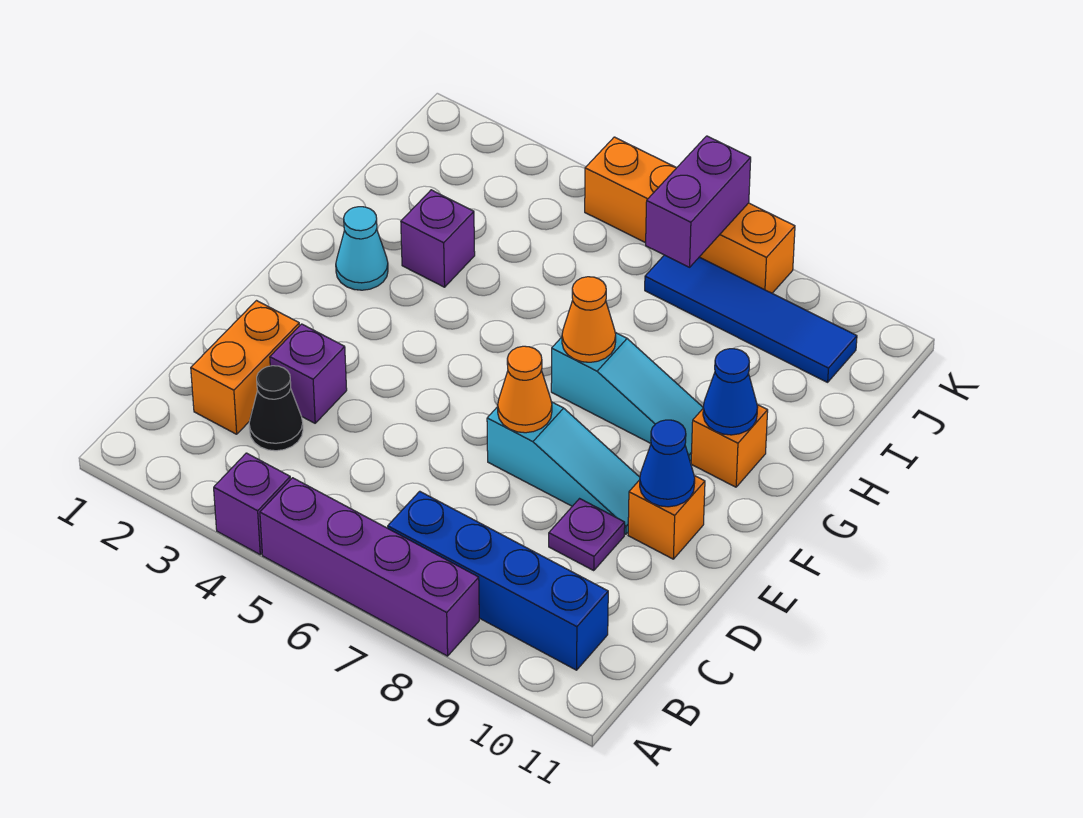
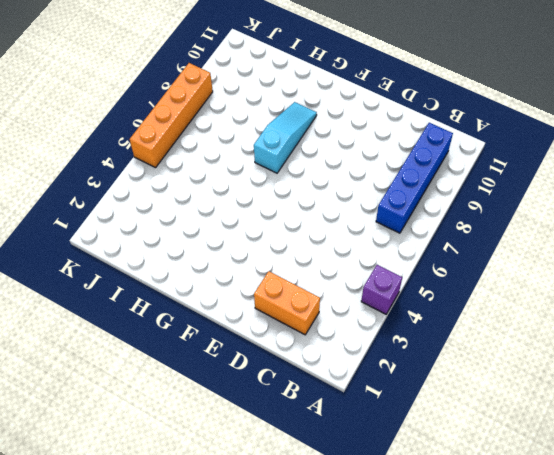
none -> purple 1x4 brick [260,478,479,656]
none -> black 1x1 cone [249,366,303,451]
none -> purple 1x1 brick [270,324,347,423]

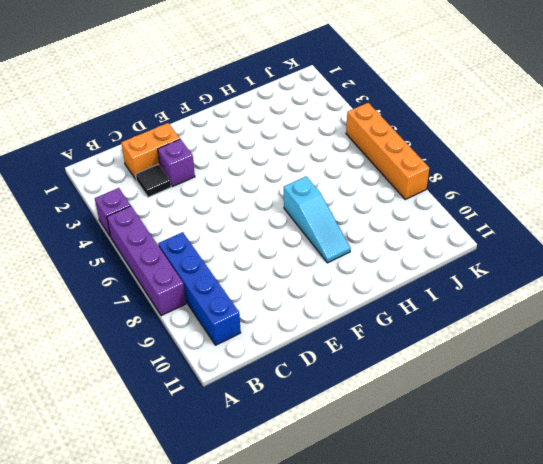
black 1x1 tile [136,164,171,197] -> black 1x1 cone [249,366,303,451]
none -> purple 1x1 plate [549,499,625,571]
none -> cyan 1x3 slope [487,402,640,534]
none -> orange 1x1 brick [628,476,705,559]

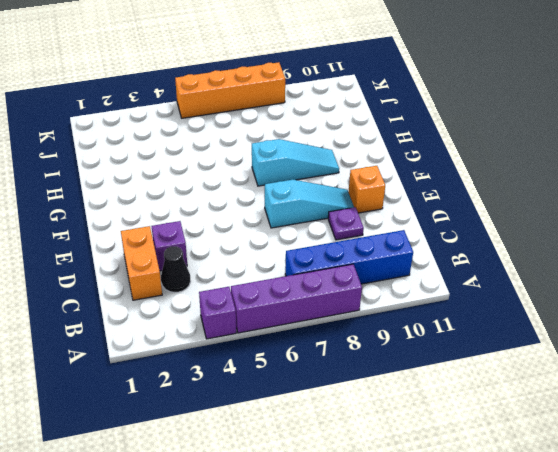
none -> cyan 1x1 cone [336,207,388,290]
none -> orange 1x1 brick [691,405,768,487]
none -> purple 1x1 brick [401,190,475,287]

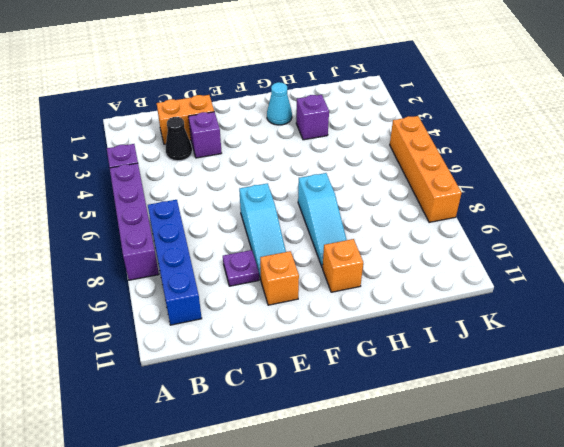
none -> blue 1x4 tile [645,255,857,382]
none -> orange 1x1 cone [498,346,552,433]
none -> blue 1x1 cone [640,420,695,507]

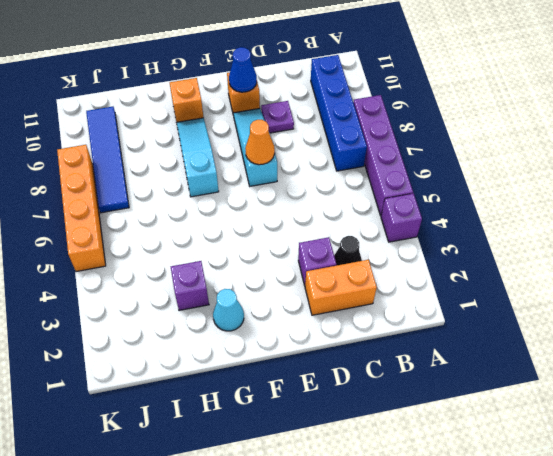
none -> orange 1x1 cone [562,277,616,362]
none -> blue 1x1 cone [703,349,758,435]
none -> purple 1x2 brick [646,136,751,267]

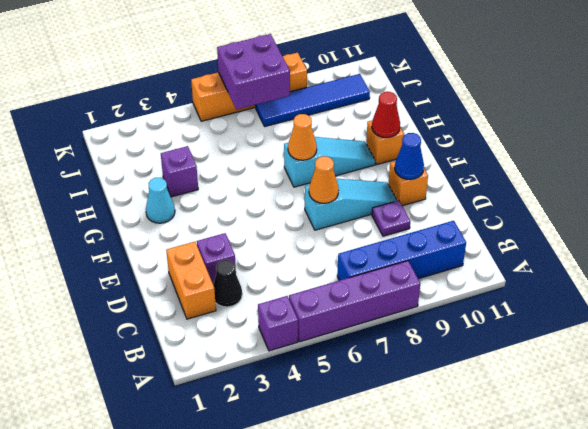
red 1x1 cone [372,92,400,138] -> blue 1x1 cone [703,349,758,435]
purple 2x2 brick [217,34,290,109] -> purple 1x2 brick [646,136,751,267]

